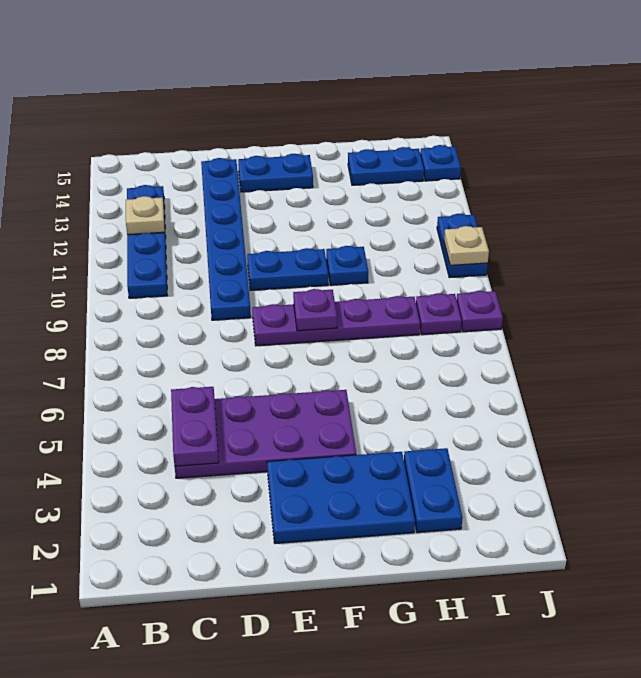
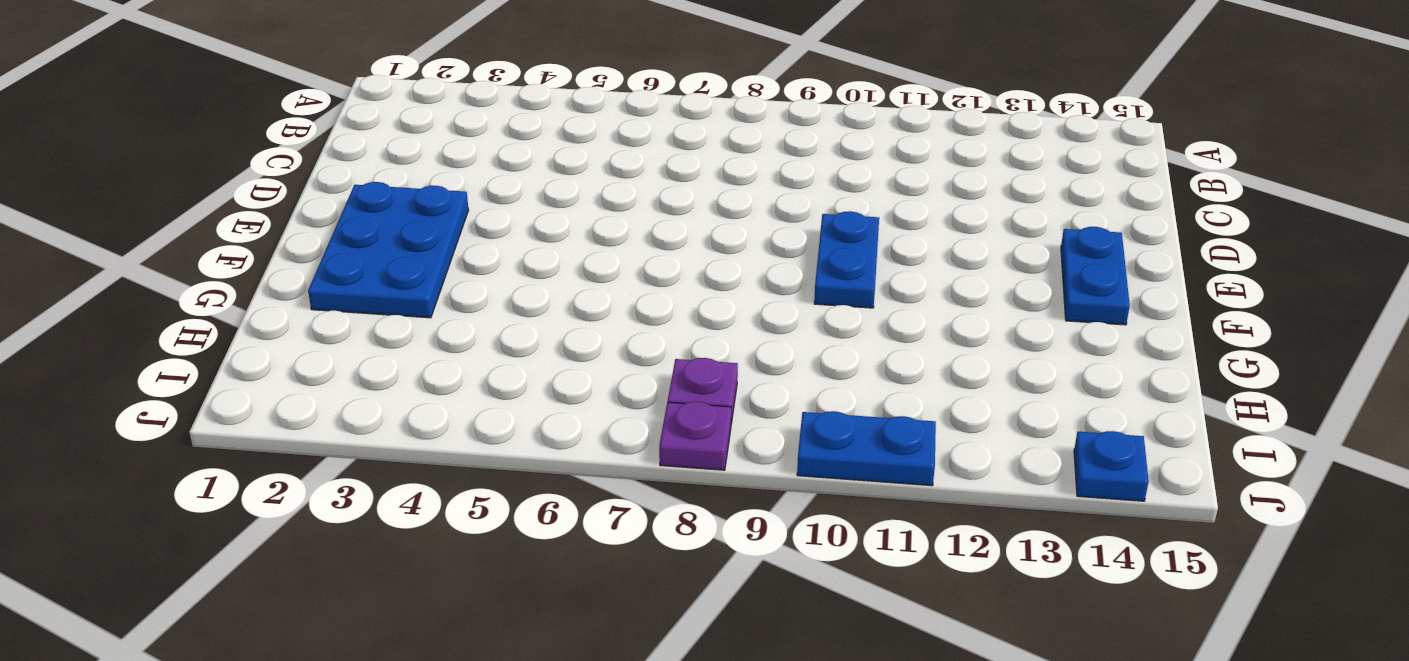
none -> blue 1x4 plate [127,185,167,298]
none -> purple 2x4 plate [175,390,356,478]
none -> blue 1x6 plate [201,158,251,320]

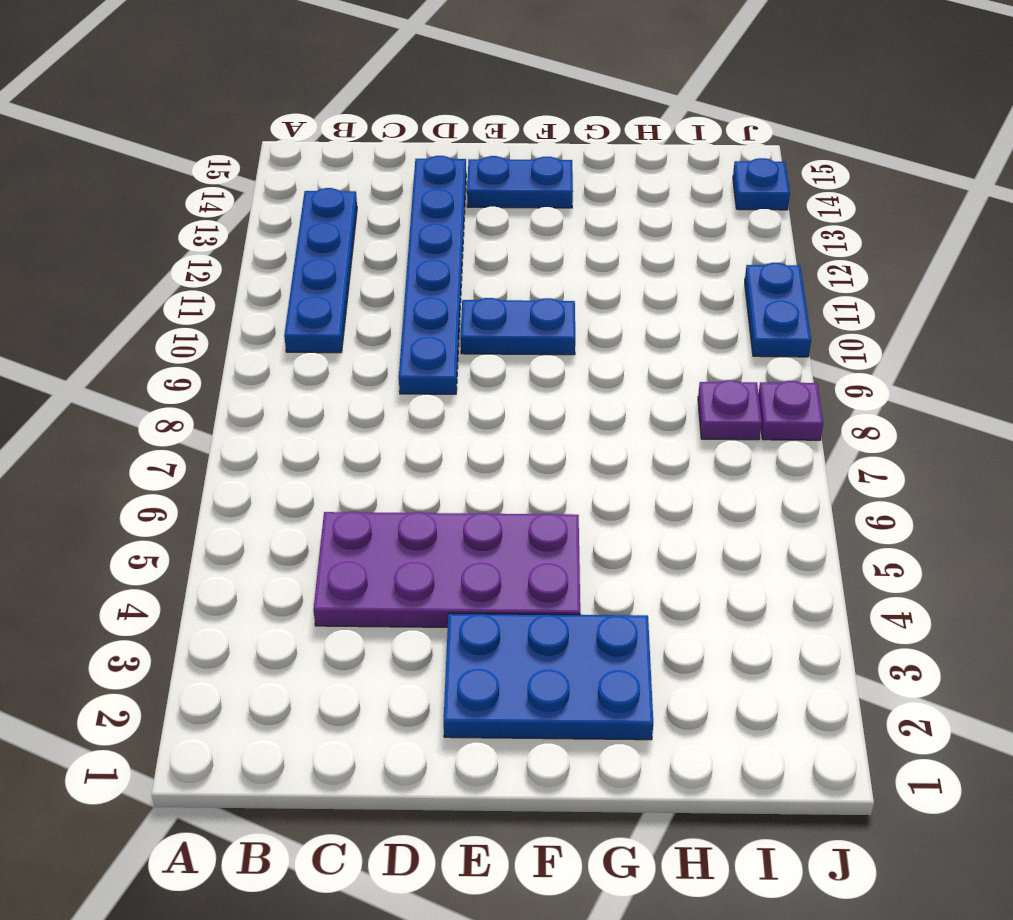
none -> purple 1x4 plate [252,296,420,346]
none -> blue 1x1 plate [326,246,368,285]
none -> blue 1x2 plate [404,448,463,533]

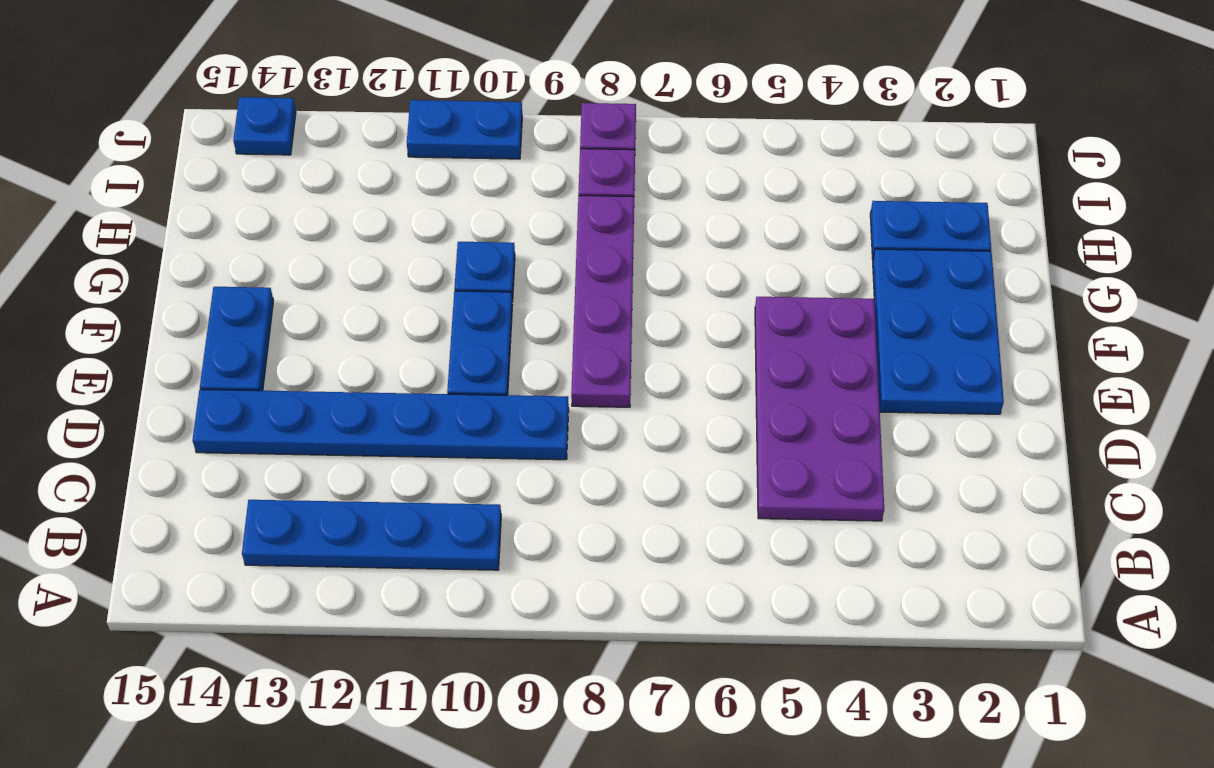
none -> blue 1x2 plate [348,147,424,185]
none -> tan 1x1 plate [126,196,165,235]
none -> purple 1x2 plate [171,387,219,466]

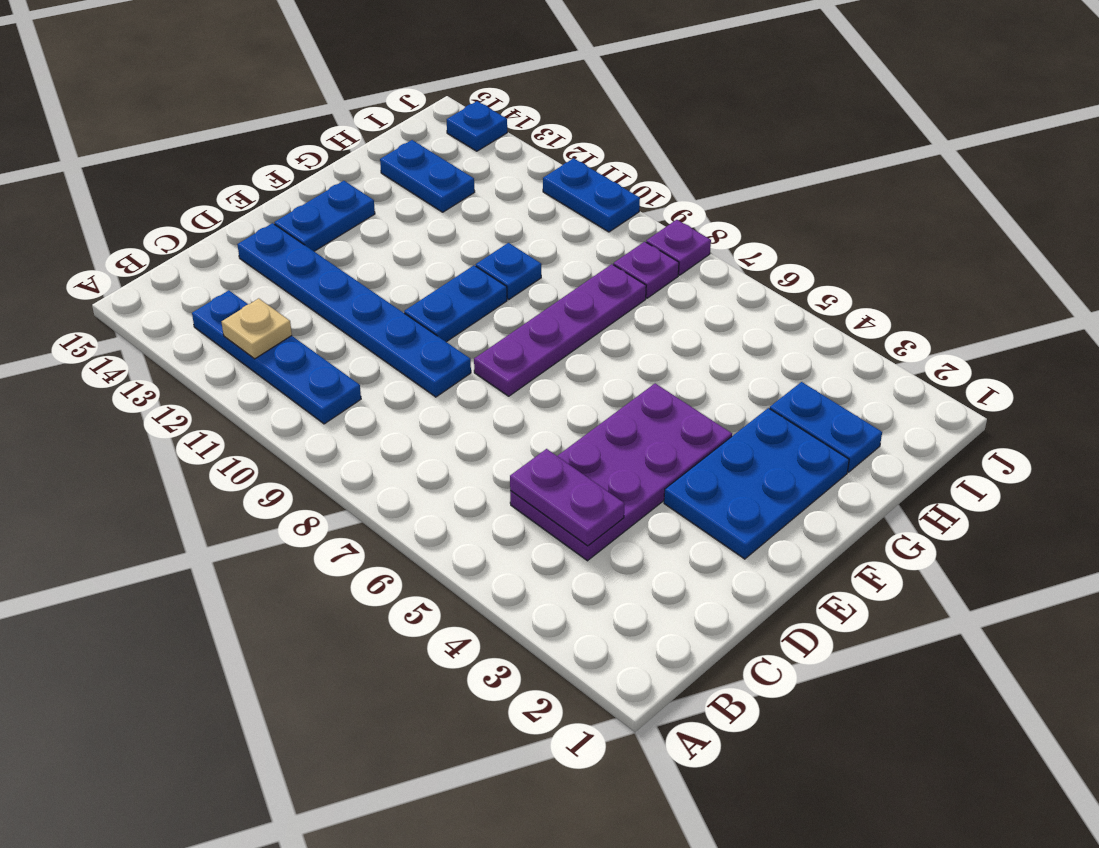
blue 1x2 plate [380,140,475,212] -> blue 1x2 plate turned to [348,147,424,185]
none -> purple 1x1 plate [293,289,337,331]
none -> tan 1x1 plate [444,226,489,265]

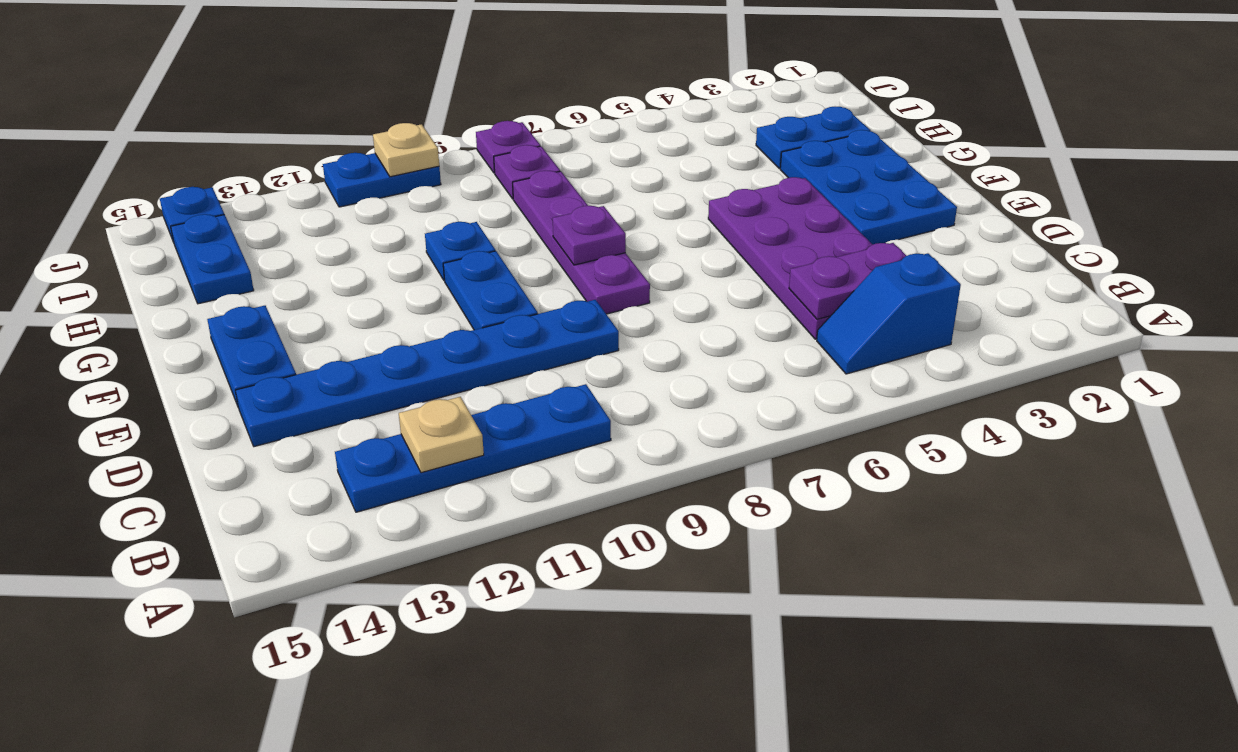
blue 1x2 slope [817,253,961,374] -> none

